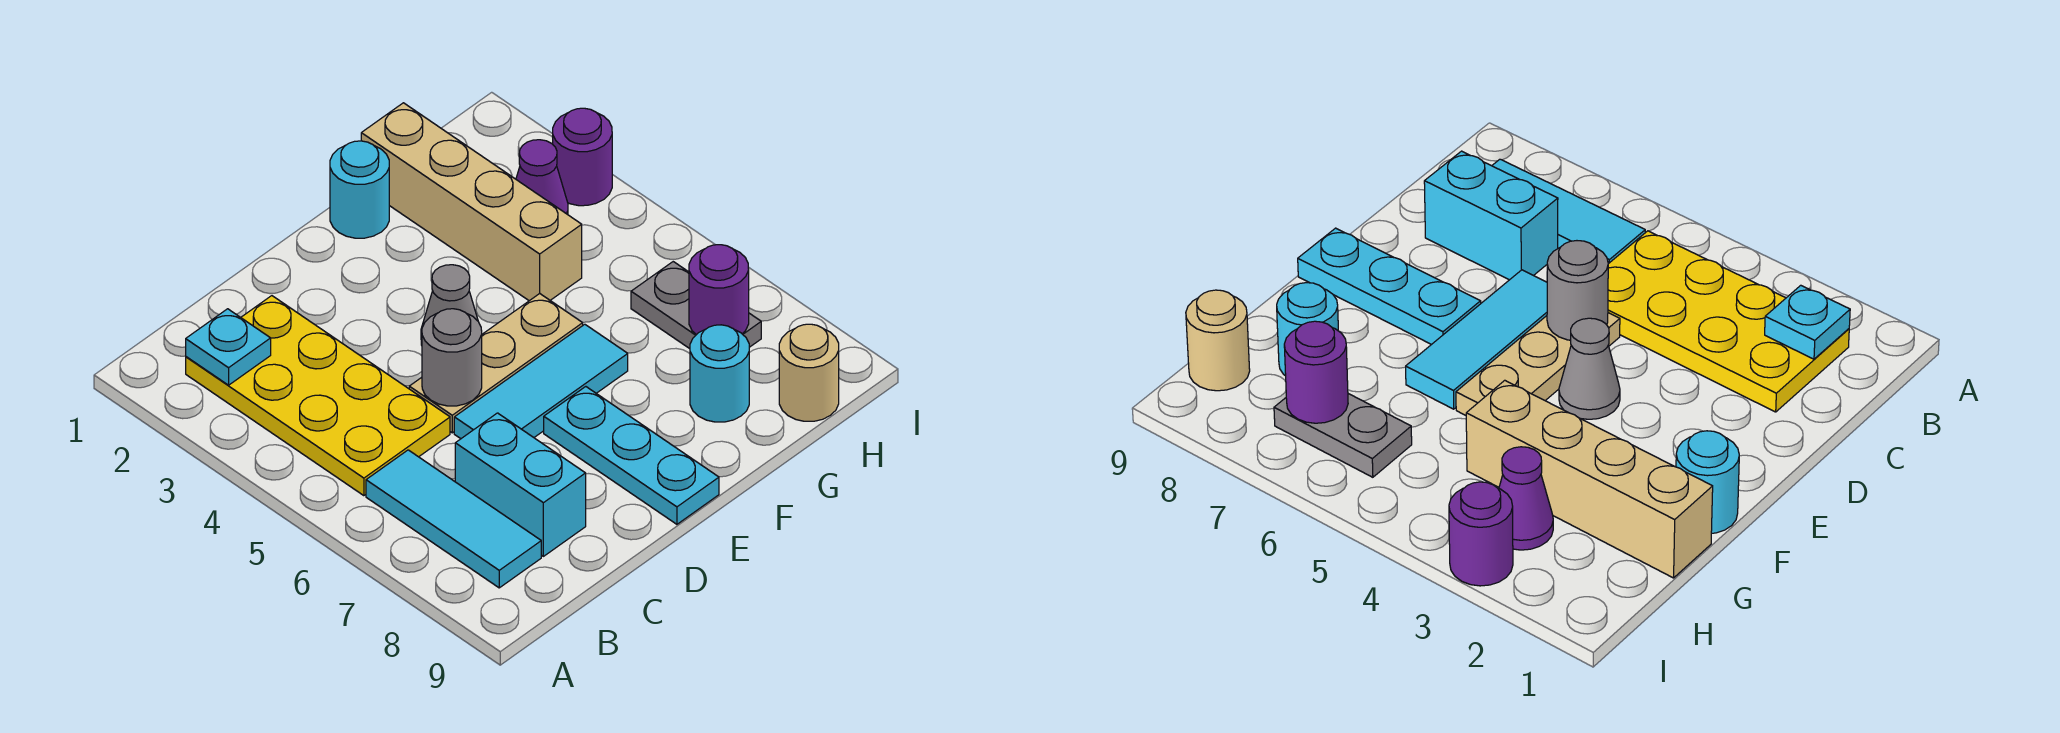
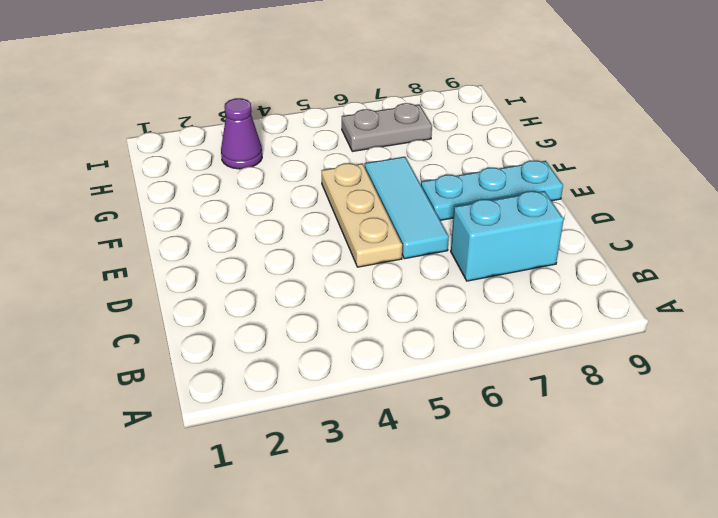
none -> yellow 2x4 plate [186,296,450,496]
none -> cyan 1x3 tile [366,450,541,588]
none -> grey 1x1 cone [421,265,478,345]

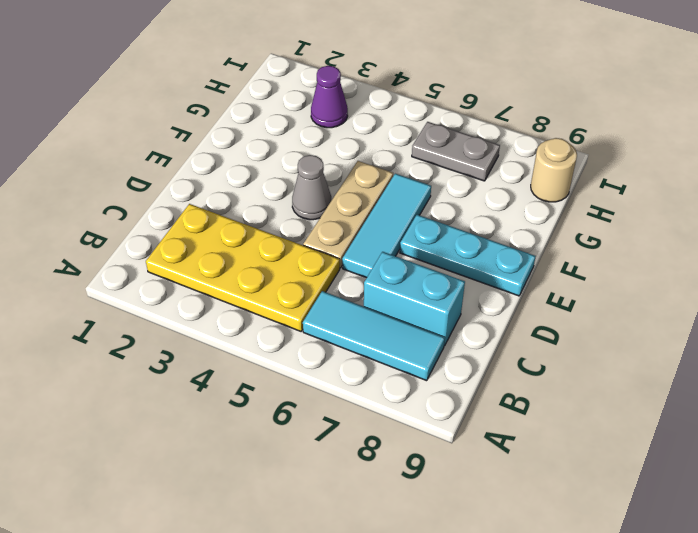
none -> cyan 1x1 round brick [330,141,389,238]
none -> tan 1x4 brick [361,103,582,301]
none -> cyan 1x1 round brick [690,325,749,422]

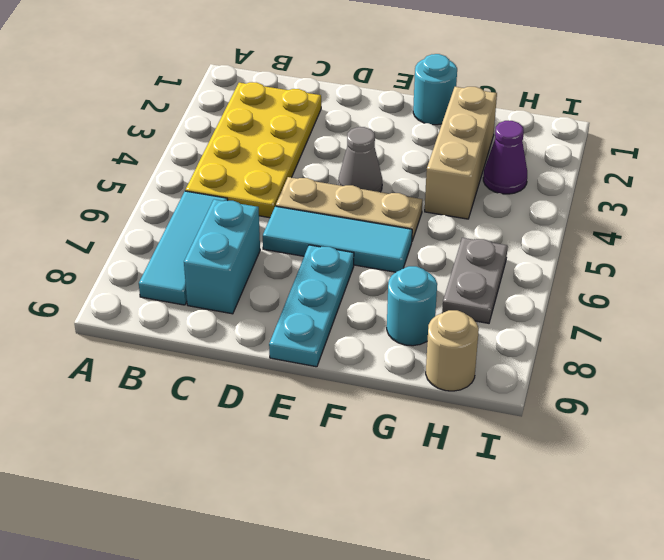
tan 1x3 brick [425,87,497,219] -> tan 1x4 brick [361,103,582,301]
none -> purple 1x1 round brick [553,108,612,206]
none -> cyan 1x1 plate [186,309,271,385]
none -> grey 1x1 round brick [422,309,482,406]

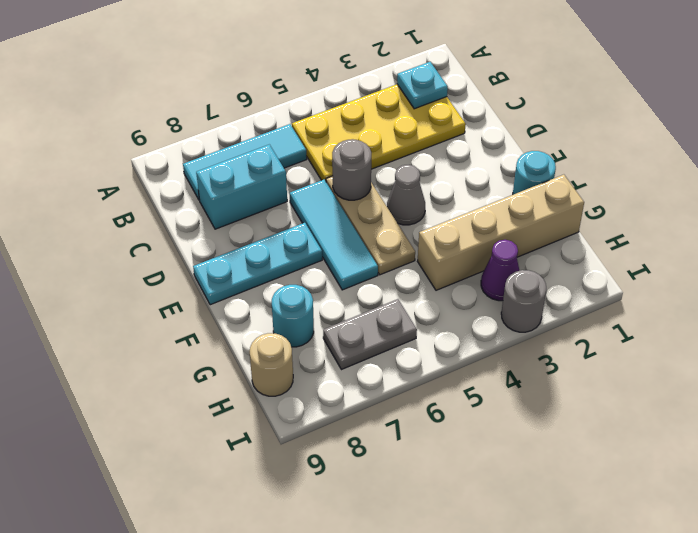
grey 1x1 round brick [501,270,546,332] -> purple 1x1 round brick [553,108,612,206]
none -> purple 1x1 round brick [689,245,749,335]

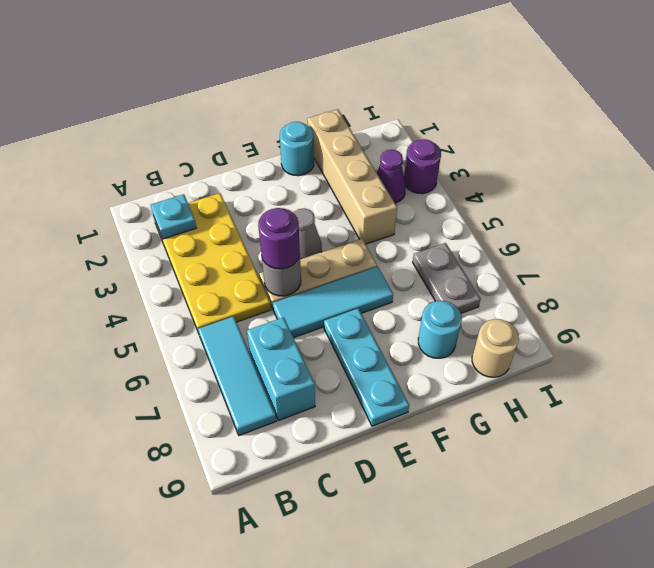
purple 1x1 round brick [258,208,300,269] -> purple 1x1 round brick moved to [689,245,749,335]

